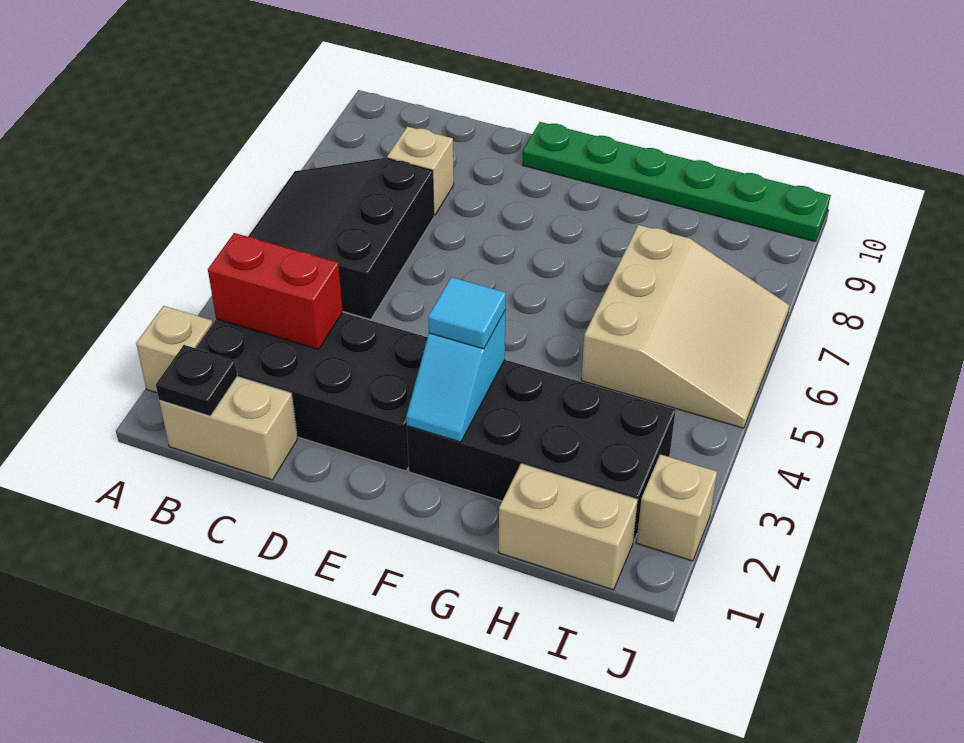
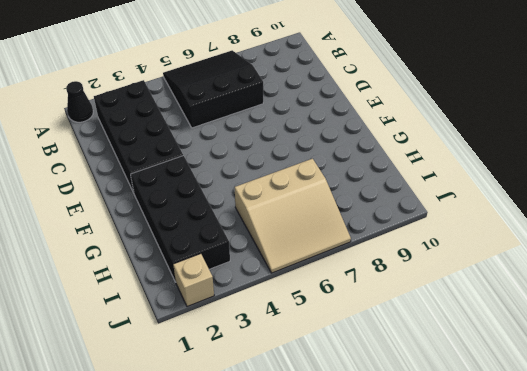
black 1x1 cone [66,81,93,122] -> none
none -> tan 1x1 brick [136,306,213,393]
none -> tan 1x2 brick [159,376,297,480]
none -> tan 1x1 brick [387,127,454,216]

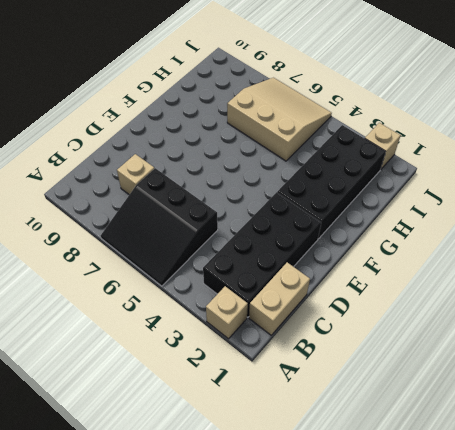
none -> green 1x6 plate [523,122,831,241]
none -> tan 1x2 brick [499,464,637,590]
none -> black 1x1 plate [156,345,237,416]

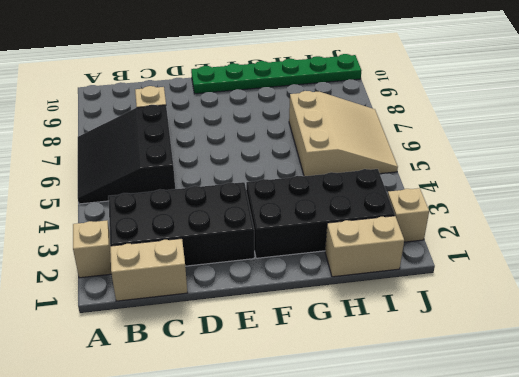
none -> black 1x1 plate [156,345,237,416]
none -> red 1x2 brick [208,233,343,349]
none -> cyan 1x2 slope [406,310,506,442]

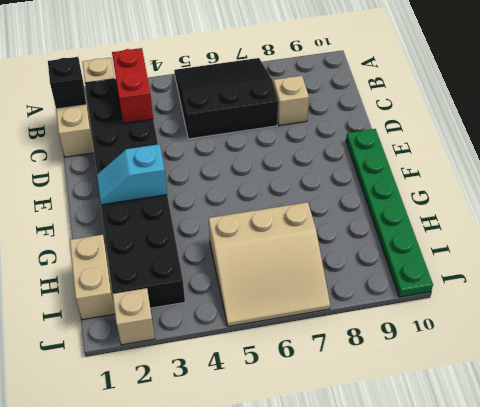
black 1x1 brick [48,57,86,109] -> black 1x1 plate [156,345,237,416]
none -> cyan 1x1 tile [428,277,506,349]

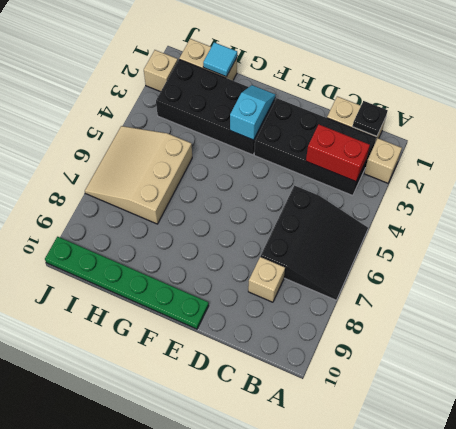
cyan 1x1 tile [203,42,237,77] -> cyan 1x1 tile moved to [428,277,506,349]

